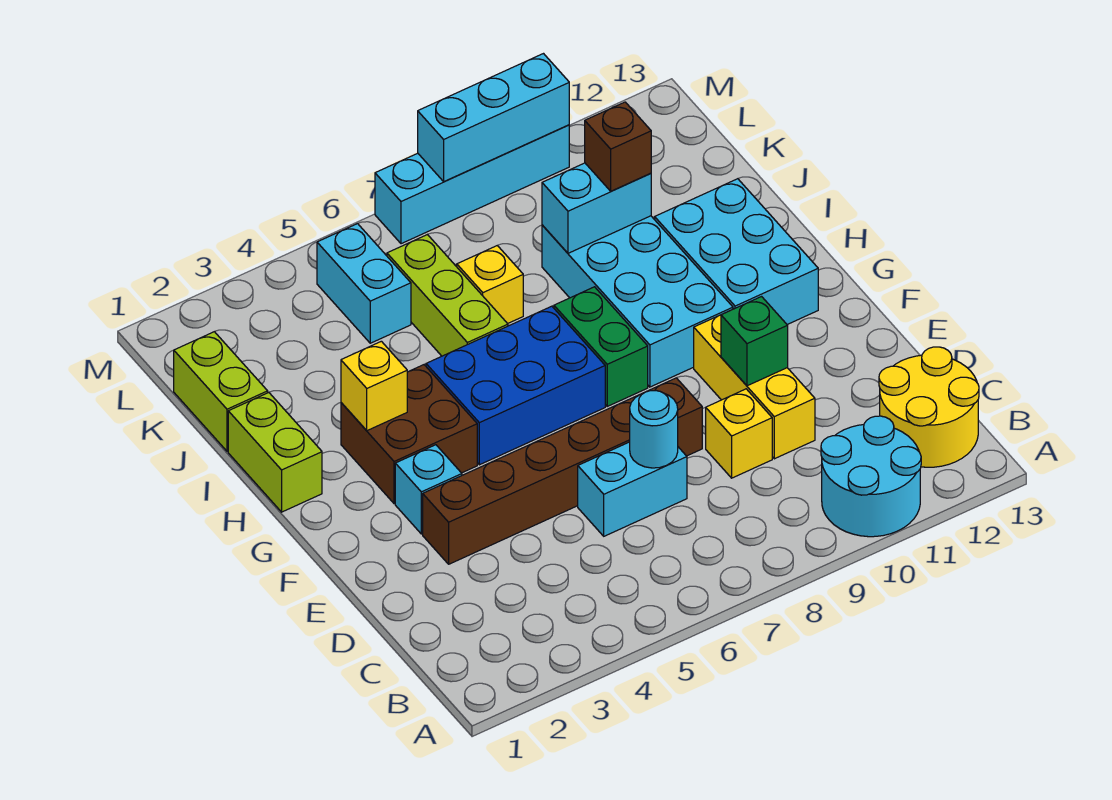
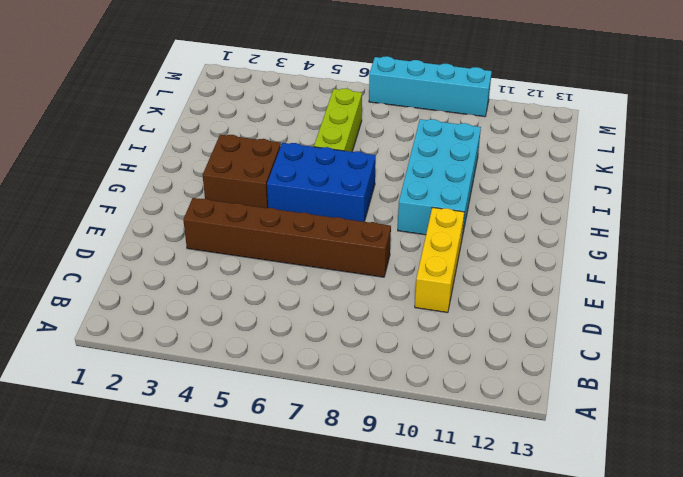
none -> cyan 2x2 round brick [821,416,921,537]
none -> yellow 2x2 round brick [879,347,979,467]
none -> cyan 1x2 brick [578,442,687,536]

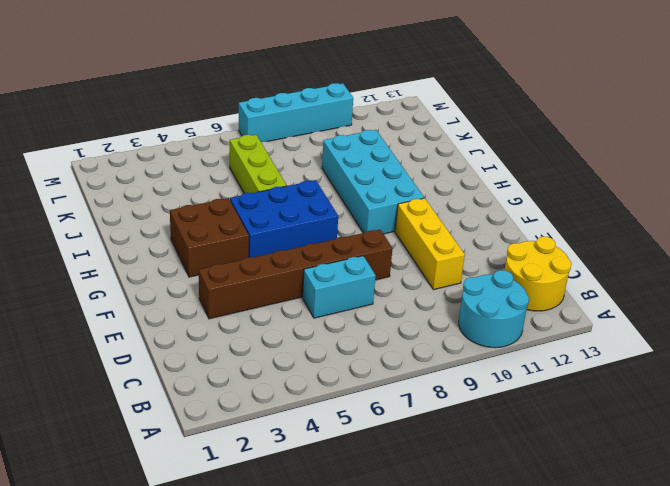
none -> yellow 1x1 brick [706,389,772,478]
none -> cyan 1x1 brick [395,445,462,534]
none -> green 1x2 brick [554,287,648,406]

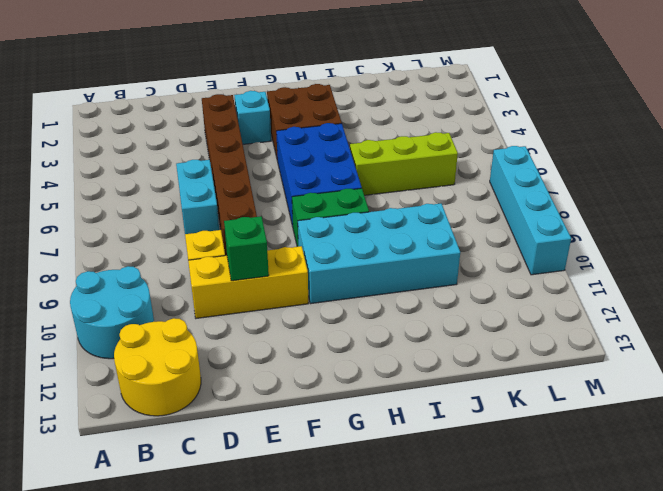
none -> cyan 2x3 brick [655,179,818,325]
none -> lime 1x2 brick [228,392,322,512]
none -> lime 1x2 brick [174,332,268,451]

